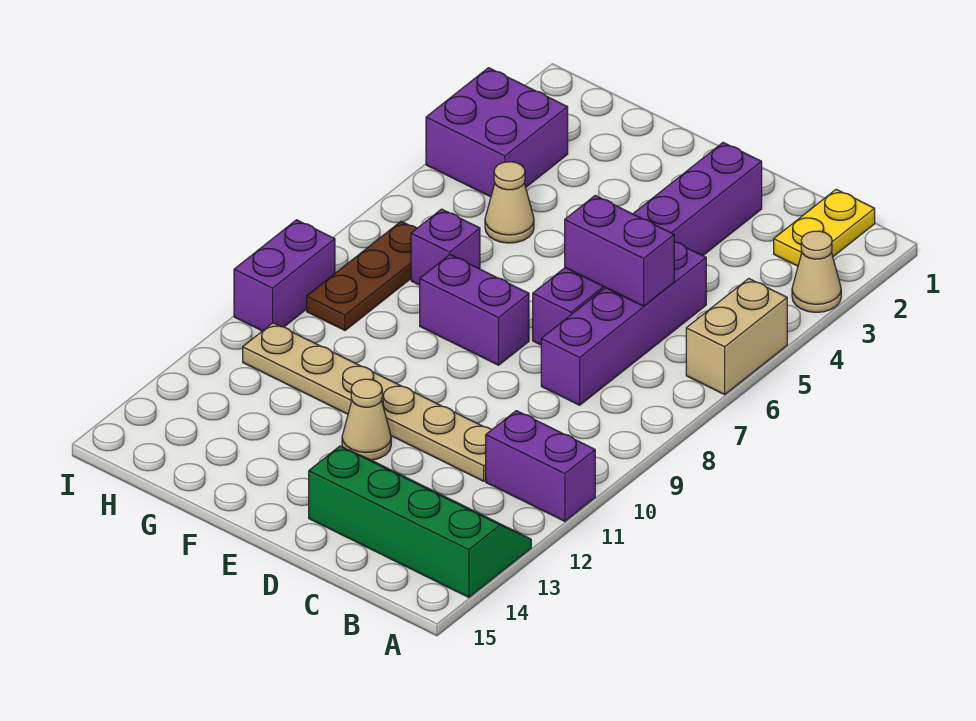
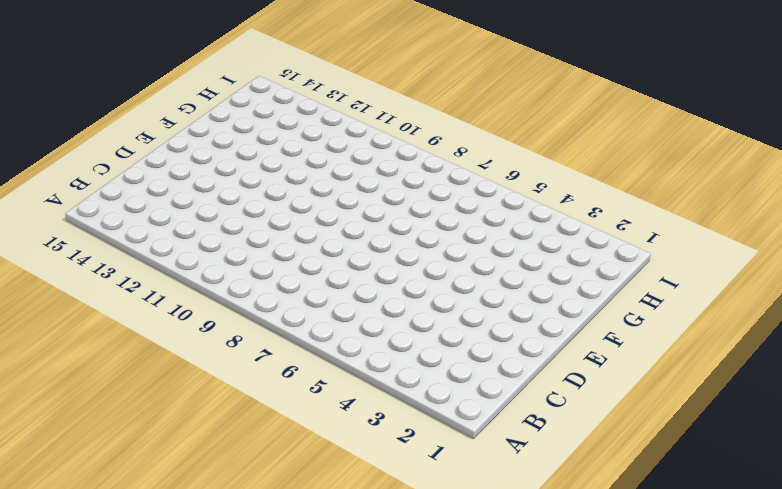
none -> tan 1x1 cone [792,231,841,312]
none -> tan 1x2 brick [686,279,787,394]
none -> purple 1x2 brick [486,411,595,521]

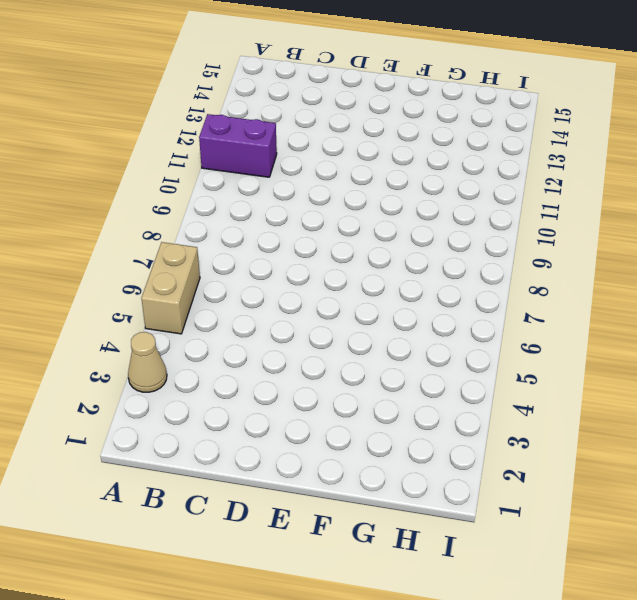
none -> green 2x4 slope [309,446,531,597]
none -> yellow 1x2 plate [774,189,875,266]
none -> purple 1x4 brick [541,242,706,405]

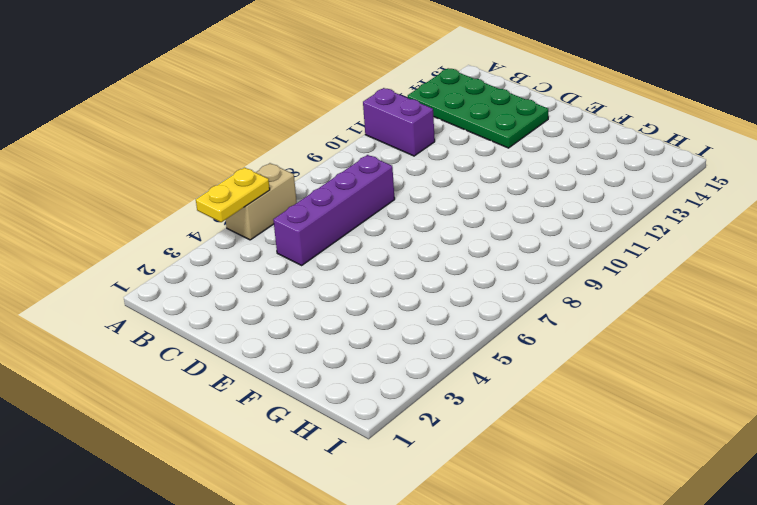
yellow 1x2 plate [196,168,270,222] -> yellow 1x2 plate moved to [774,189,875,266]
green 2x4 plate [408,68,548,148] -> green 2x4 slope [309,446,531,597]
none -> tan 1x1 cone [792,231,841,312]
none -> tan 1x6 plate [243,323,491,481]
none -> purple 1x6 brick [533,143,762,345]

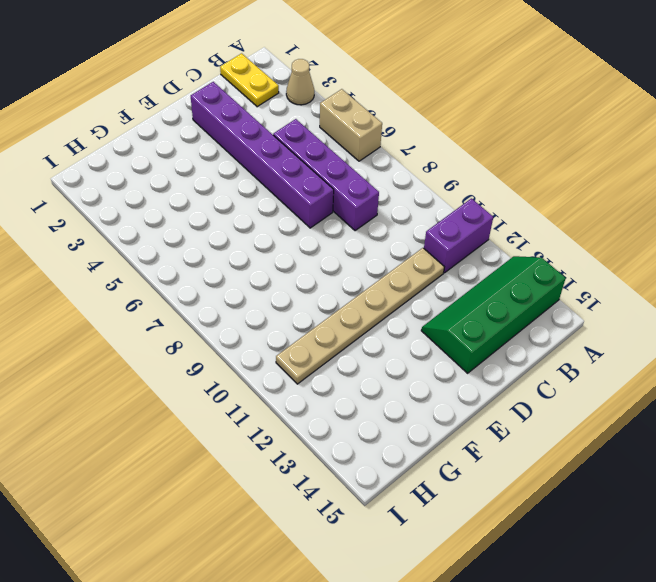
none -> purple 1x2 brick [420,255,529,365]
none -> tan 1x1 cone [342,379,391,460]
none -> tan 1x1 cone [485,162,534,243]

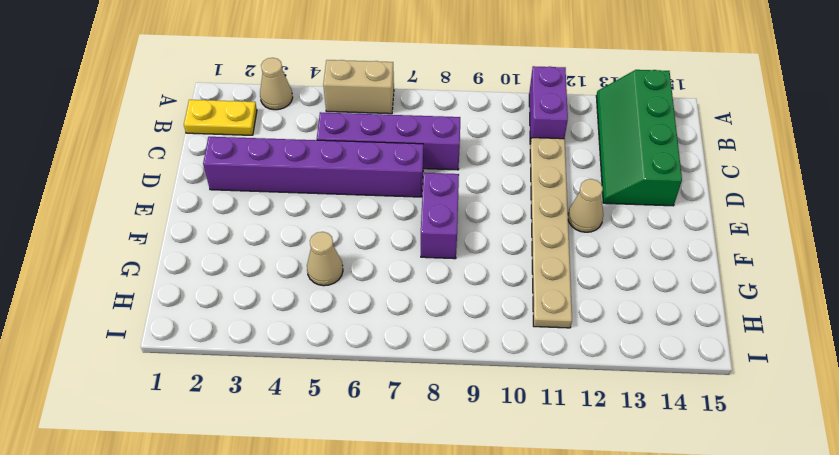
none -> purple 1x1 brick [411,209,480,285]
none -> purple 2x2 brick [426,68,568,197]
none -> brown 1x3 plate [307,222,417,330]

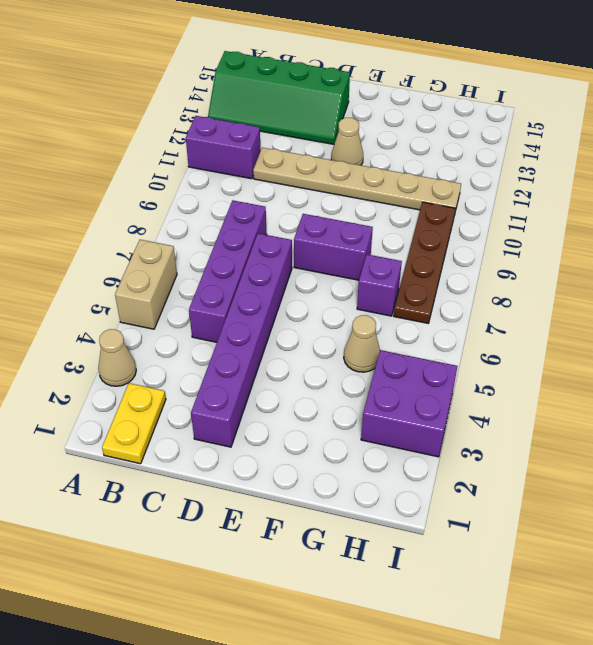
brown 1x4 plate [394,202,455,323] -> brown 1x3 plate [307,222,417,330]
none -> purple 1x2 brick [234,220,335,331]
none -> purple 1x2 brick [565,196,674,306]

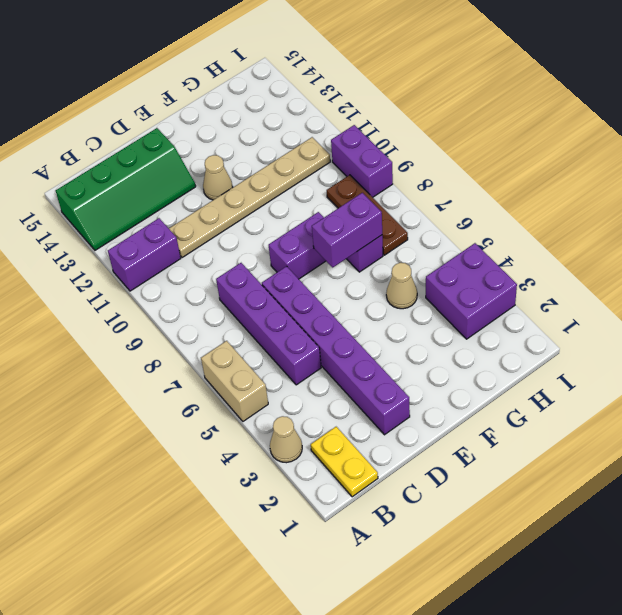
purple 1x2 brick [312,193,382,267] -> purple 1x2 brick moved to [565,196,674,306]

